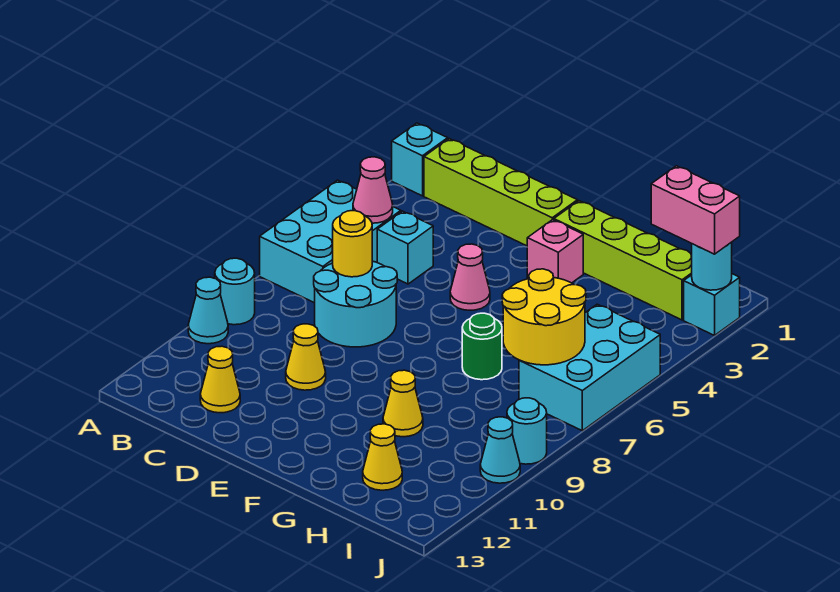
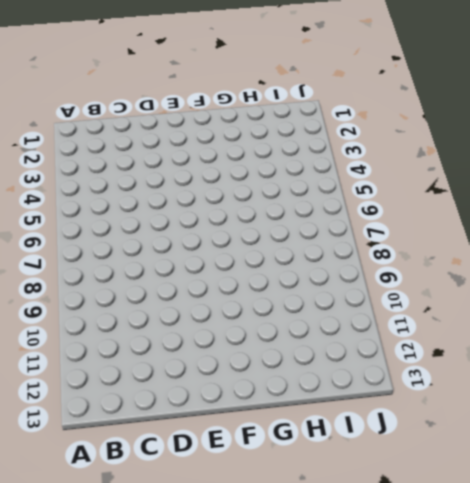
none -> cyan 1x1 brick [392,123,448,196]
none -> cyan 2x3 brick [260,180,401,303]
none -> cyan 1x1 round brick [215,258,255,325]

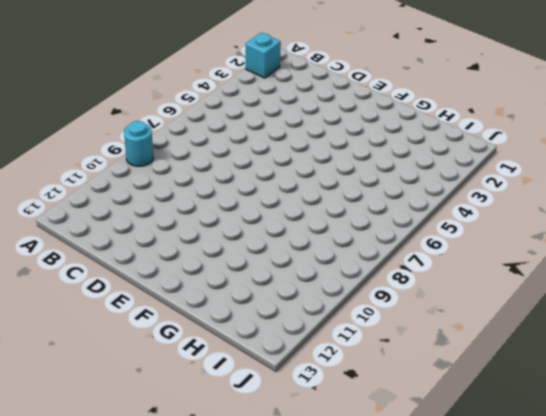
none -> cyan 2x3 brick [260,180,401,303]
none -> cyan 1x1 cone [188,277,228,344]
none -> lime 1x4 brick [424,139,577,246]

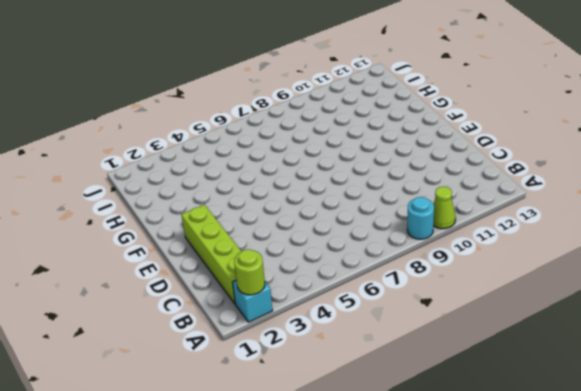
lime 1x1 round brick [234,249,265,295] -> none
lime 1x1 cone [433,187,456,229] -> cyan 1x1 cone [188,277,228,344]
none -> cyan 2x3 brick [260,180,401,303]
none -> cyan 1x1 brick [377,211,433,284]
none -> cyan 2x2 round brick [314,261,397,347]

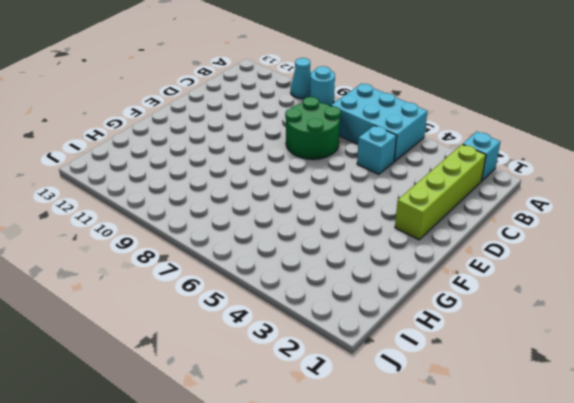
green 2x2 round brick [285,97,341,159] -> cyan 2x2 round brick [314,261,397,347]
none -> yellow 1x1 cone [200,346,240,413]
none -> yellow 1x1 cone [286,324,326,390]
none -> pink 1x1 cone [450,244,490,310]

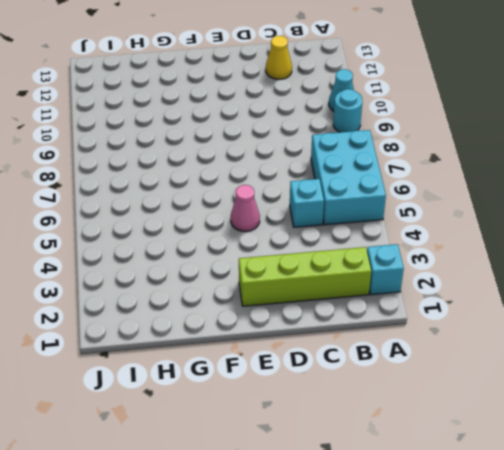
none -> cyan 2x2 round brick [314,261,397,347]
none -> yellow 1x1 cone [286,324,326,390]
none -> lime 1x4 brick [554,201,692,320]

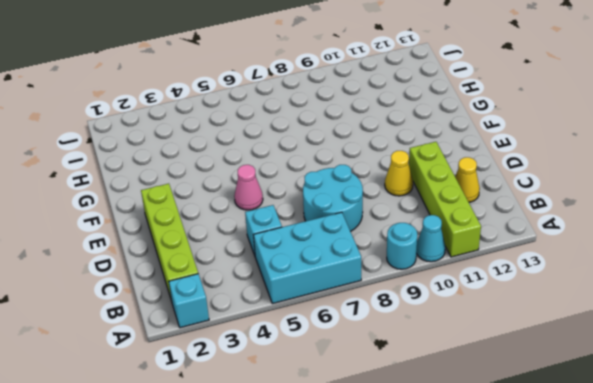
lime 1x4 brick [409,142,481,257] -> lime 1x4 brick moved to [554,201,692,320]
none -> pink 1x1 brick [527,220,583,283]
none -> green 1x1 round brick [462,313,502,380]
none -> yellow 1x1 cone [383,370,423,437]

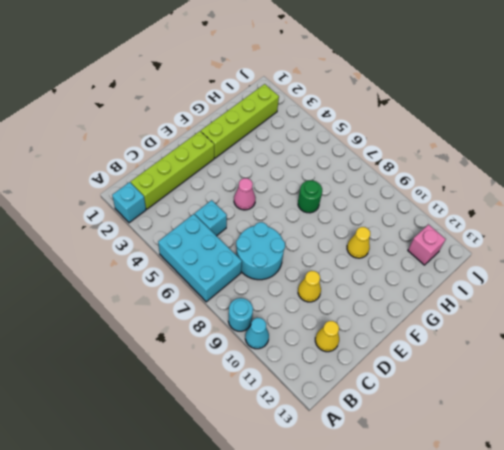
pink 1x1 brick [408,225,446,265] -> pink 1x1 brick moved to [527,220,583,283]
none -> yellow 1x1 cone [363,424,402,490]
none -> cyan 2x3 brick [519,304,660,431]
none -> cyan 1x1 brick [684,274,740,335]

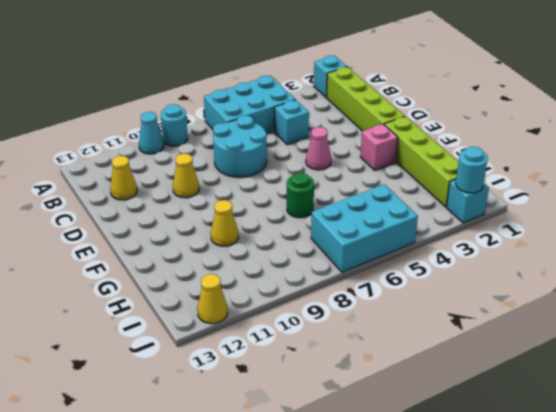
yellow 1x1 cone [197,274,228,324] -> yellow 1x1 cone moved to [363,424,402,490]
none -> cyan 1x1 round brick [507,398,547,464]
none -> cyan 1x1 cone [480,417,520,483]
none -> pink 1x1 cone [353,157,393,223]

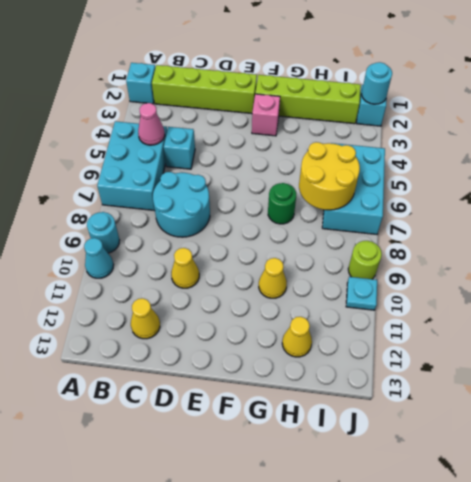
lime 1x1 round brick [348,241,382,279] -> cyan 1x1 round brick [507,398,547,464]
cyan 1x1 plate [346,277,377,310] -> cyan 1x1 cone [480,417,520,483]
none -> pink 1x1 cone [450,244,490,310]
none -> yellow 1x1 round brick [333,211,372,277]
none -> pink 1x2 brick [651,166,740,254]

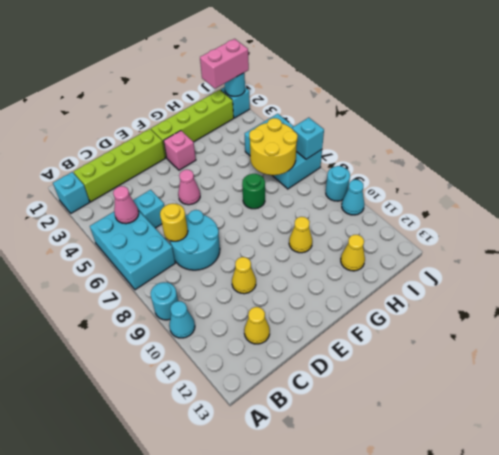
cyan 1x1 brick [292,118,324,159] -> none

